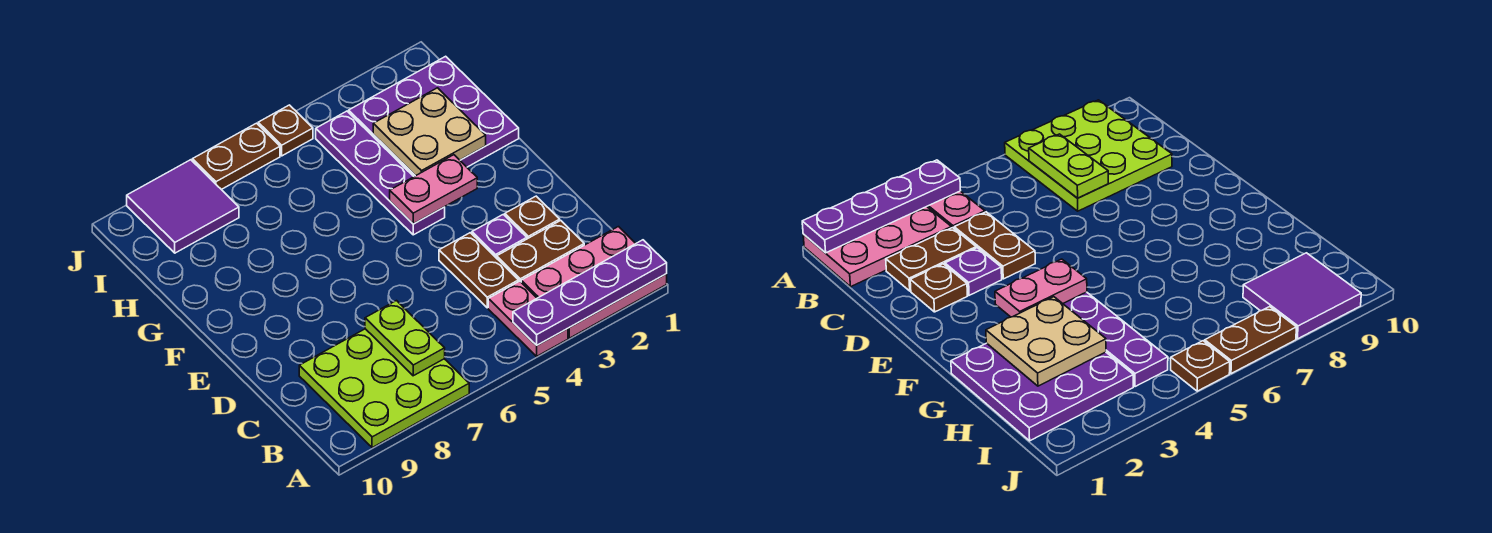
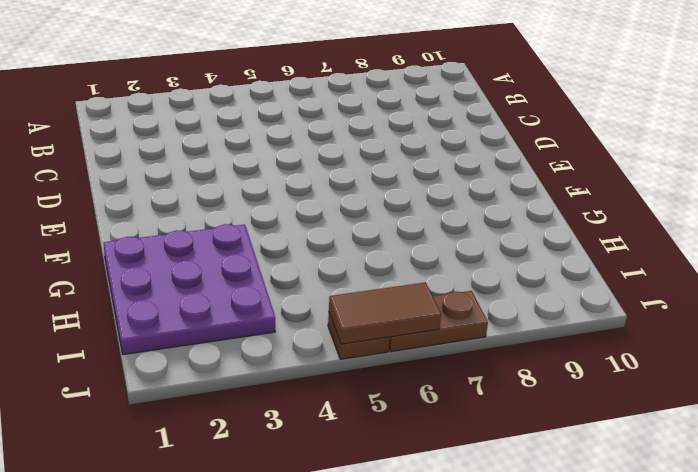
brown 1x2 tile [329,282,441,344] -> none
none -> pink 2x3 plate [521,227,667,338]
none -> pink 1x2 plate [488,281,568,356]
none -> lime 3x3 plate [299,329,469,448]

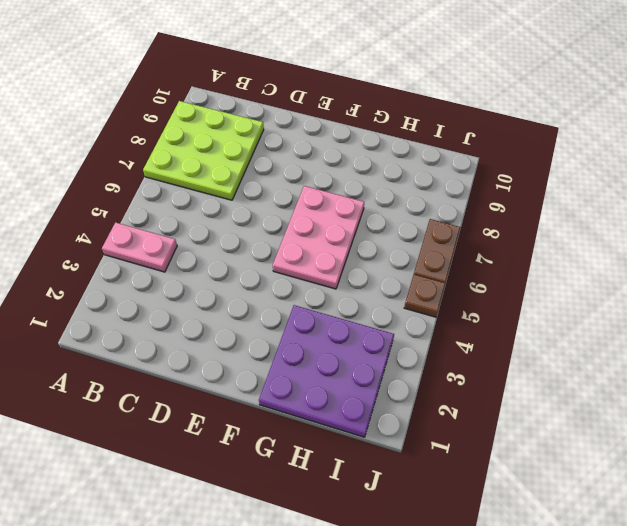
pink 2x3 plate [273,186,364,289] -> pink 2x3 plate moved to [521,227,667,338]
none -> brown 1x2 plate [497,221,584,282]
none -> brown 1x2 plate [439,233,519,308]
none -> brown 1x1 plate [505,196,560,239]

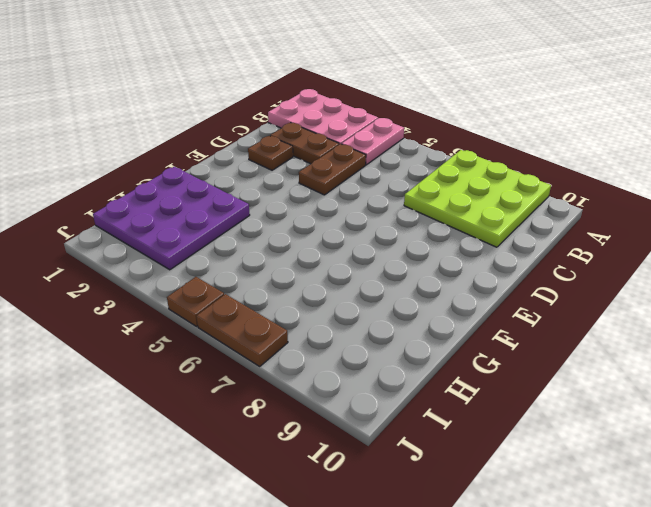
none -> purple 1x1 plate [472,214,527,258]
none -> purple 1x4 plate [316,111,445,235]
none -> purple 2x2 tile [127,160,239,253]

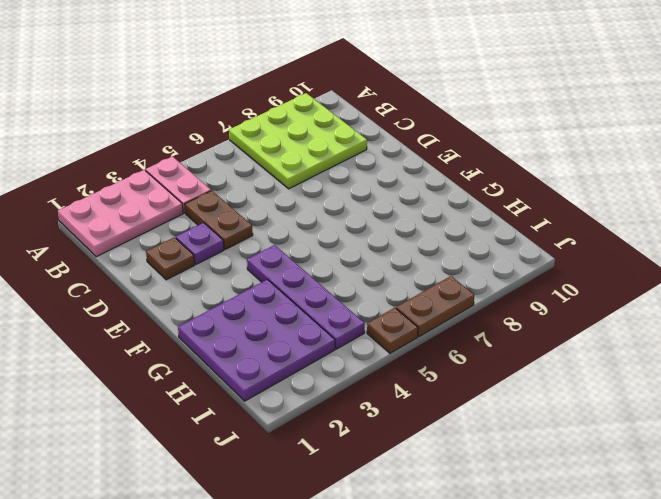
none -> brown 1x2 plate [497,221,584,282]
none -> purple 2x2 tile [127,160,239,253]
none -> purple 1x4 plate [513,240,667,345]

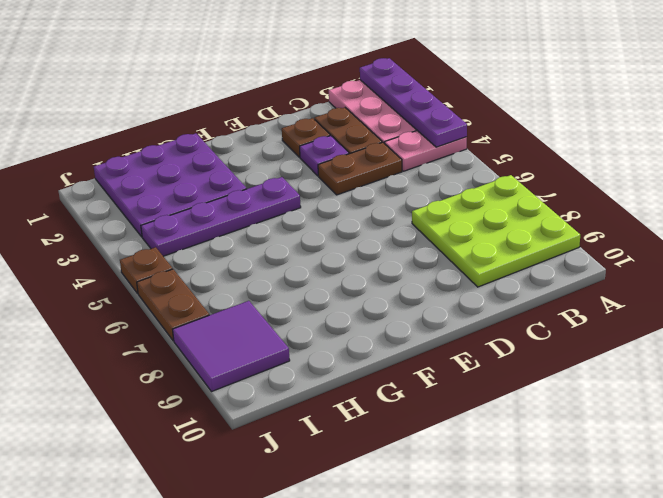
none -> lime 1x2 plate [365,301,445,376]
none -> pink 1x2 plate [390,155,477,224]
none -> tan 2x2 plate [373,88,486,176]

